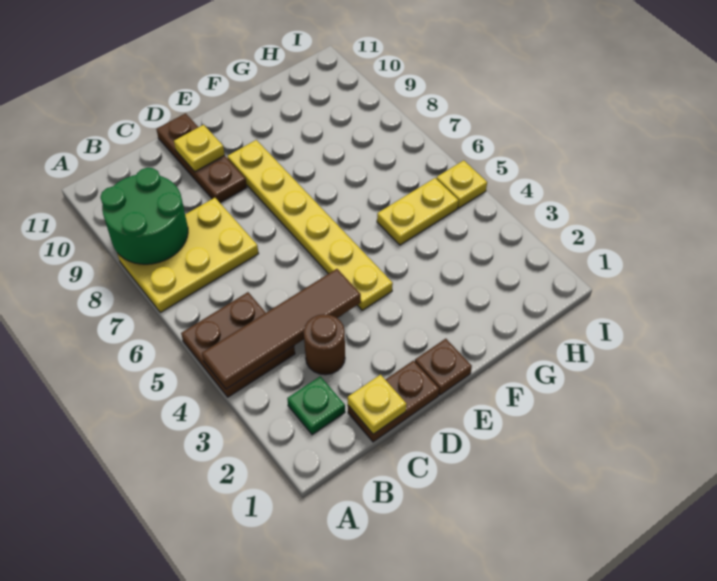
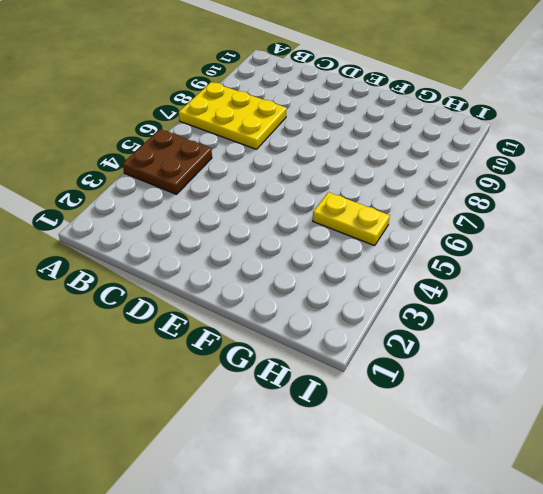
none -> green 1x1 plate [287,376,345,435]
none -> brown 1x2 plate [348,361,439,442]
none -> brown 1x1 round brick [304,314,345,375]

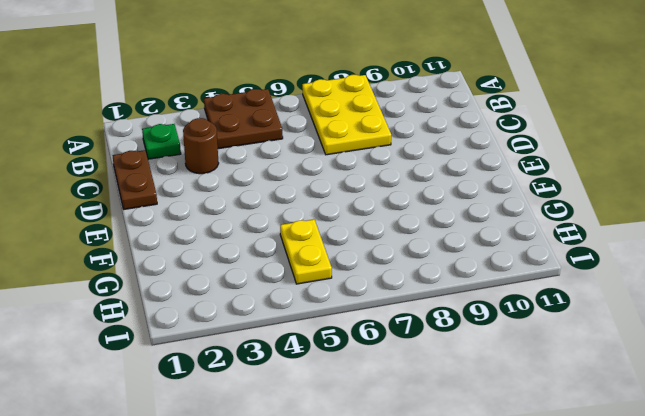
none -> brown 1x3 plate [156,113,247,203]
none -> brown 1x1 plate [415,339,472,395]
none -> yellow 1x6 plate [227,140,393,310]

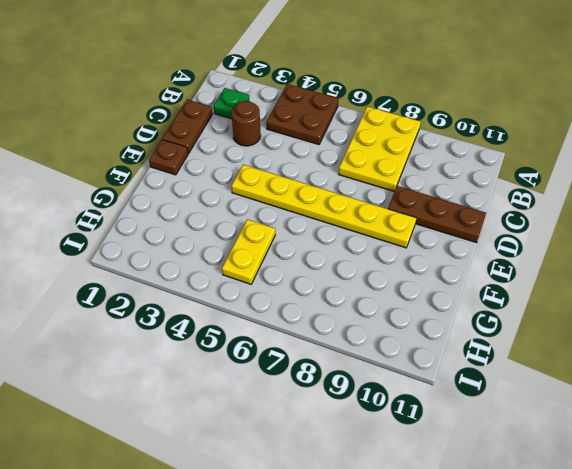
none -> yellow 1x1 plate [436,160,487,208]
none -> brown 1x4 tile [202,269,361,389]
none -> green 2x2 round brick [100,168,188,264]

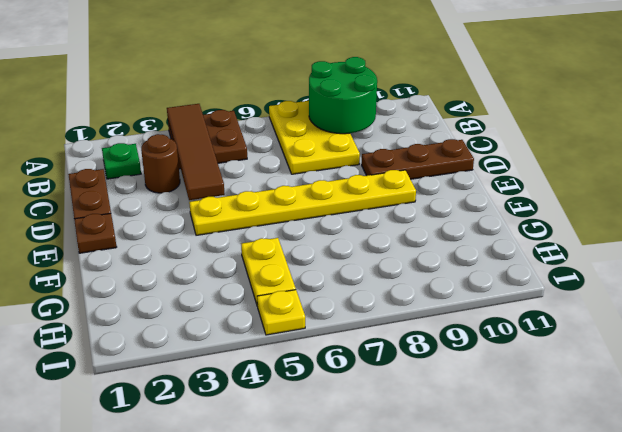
none -> yellow 1x1 plate [348,374,406,434]
none -> yellow 1x1 plate [174,125,225,172]

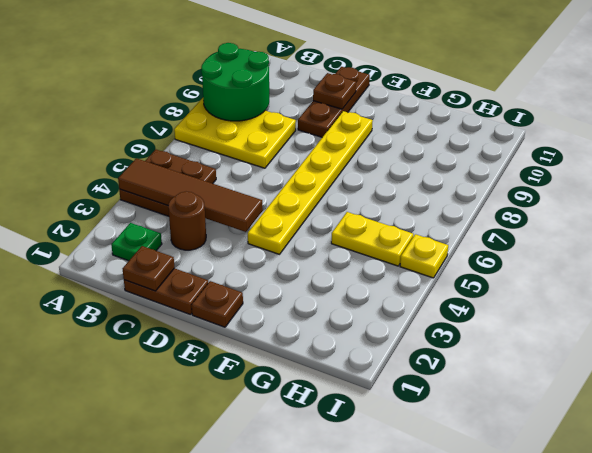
brown 1x1 plate [123,246,174,291] -> yellow 1x1 plate [348,374,406,434]
brown 1x1 plate [313,73,356,109] -> yellow 1x1 plate [174,125,225,172]

